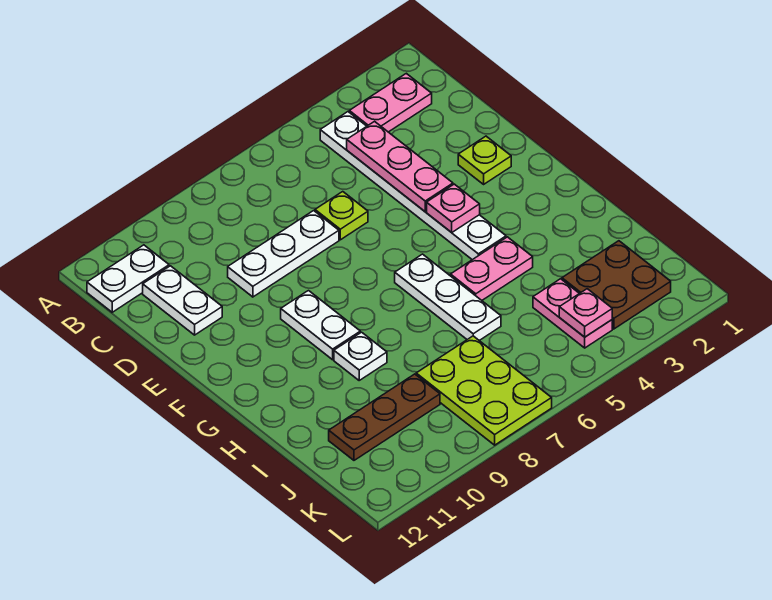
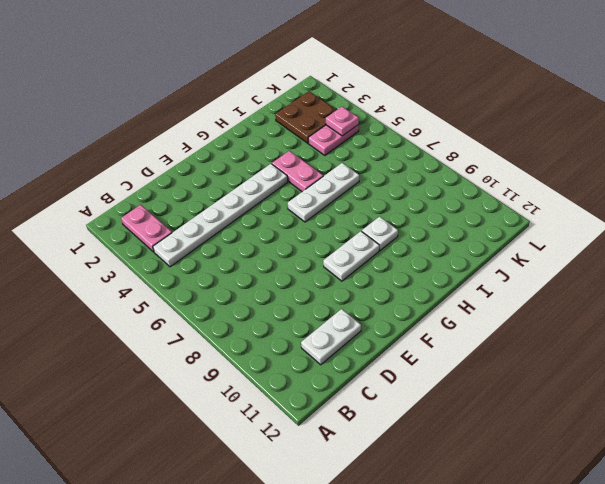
none -> white 1x2 plate [87,245,169,312]
none -> lime 1x1 plate [315,192,368,240]
none -> white 1x3 plate [228,211,339,297]

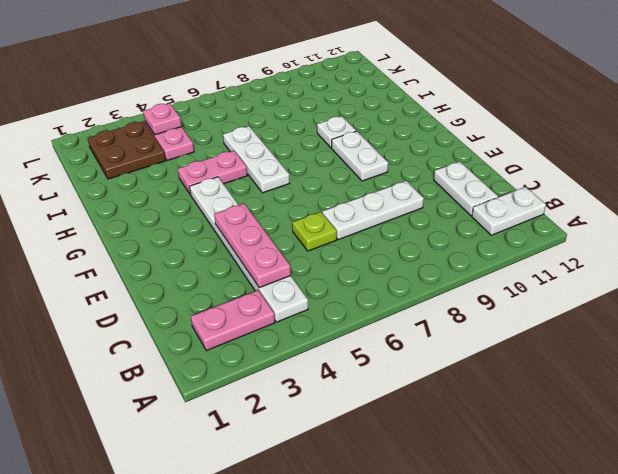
none -> lime 1x1 plate [458,136,511,184]
none -> lime 2x3 plate [416,336,552,445]
none -> brown 1x3 plate [329,374,440,460]

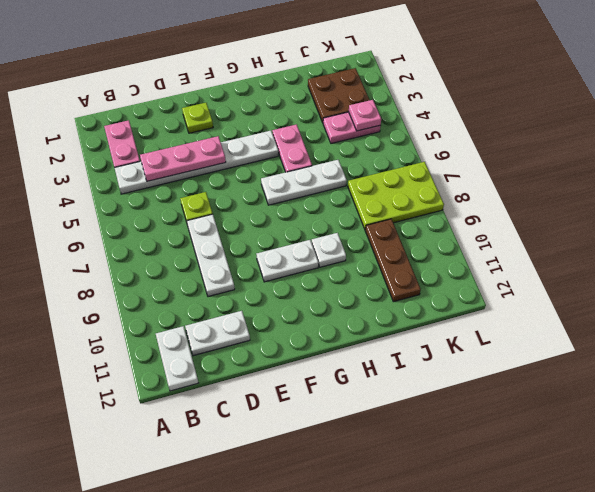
none -> pink 1x1 plate [427,184,480,232]

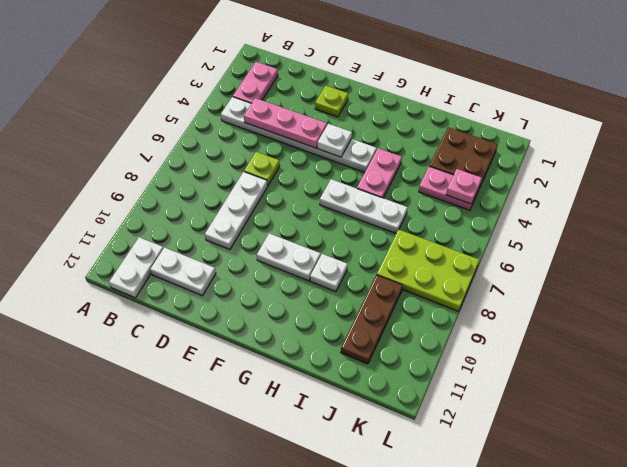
white 1x1 plate [317,124,352,157] -> pink 1x1 plate [427,184,480,232]

